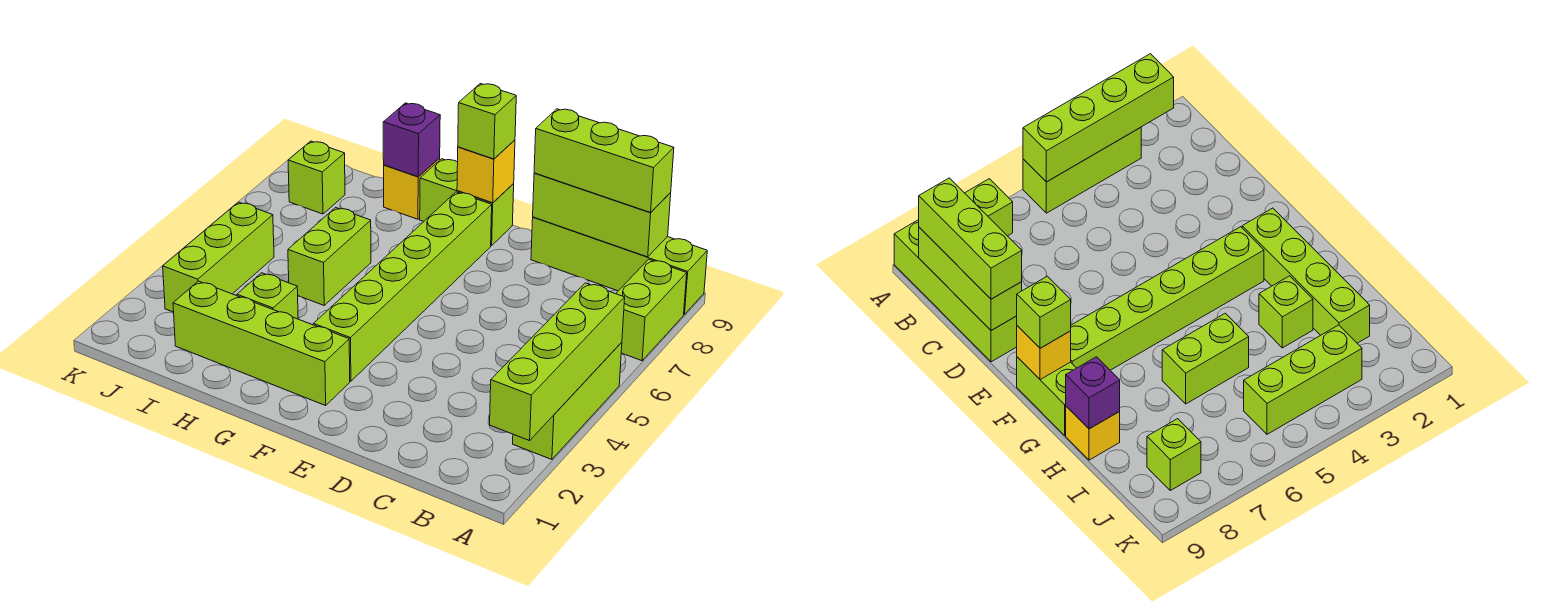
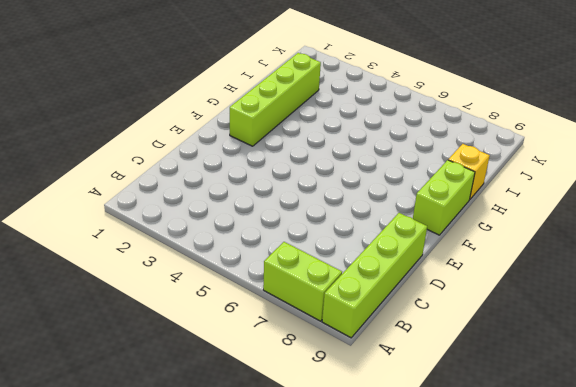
none -> lime 1x3 brick [513,342,622,459]
none -> lime 1x6 brick [313,192,492,381]
none -> lime 1x1 brick [237,273,298,319]

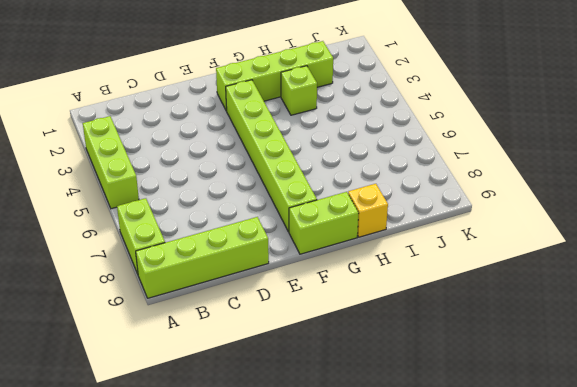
none -> lime 1x2 brick [288,208,371,305]
none -> lime 1x3 brick [163,202,274,312]
none -> lime 1x1 brick [288,141,345,214]

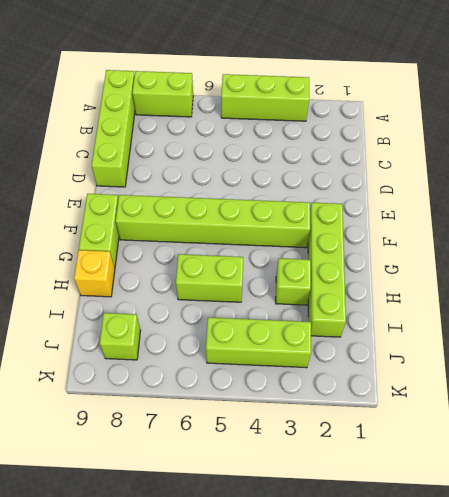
none -> lime 1x4 brick [490,283,625,441]
none -> lime 1x3 brick [533,173,671,257]
none -> yellow 1x1 brick [457,140,515,203]

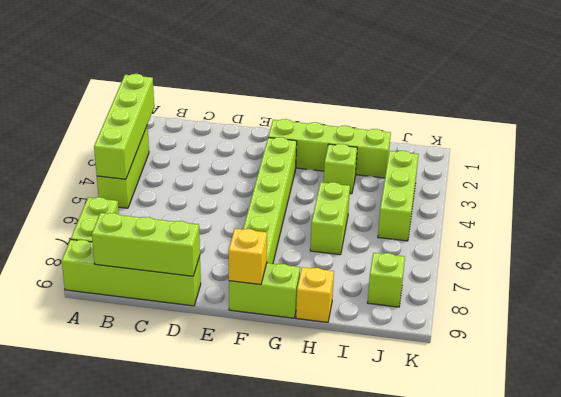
none -> purple 1x1 brick [383,103,440,177]
none -> lime 1x3 brick [534,109,674,213]
none -> lime 1x1 brick [458,84,516,159]

